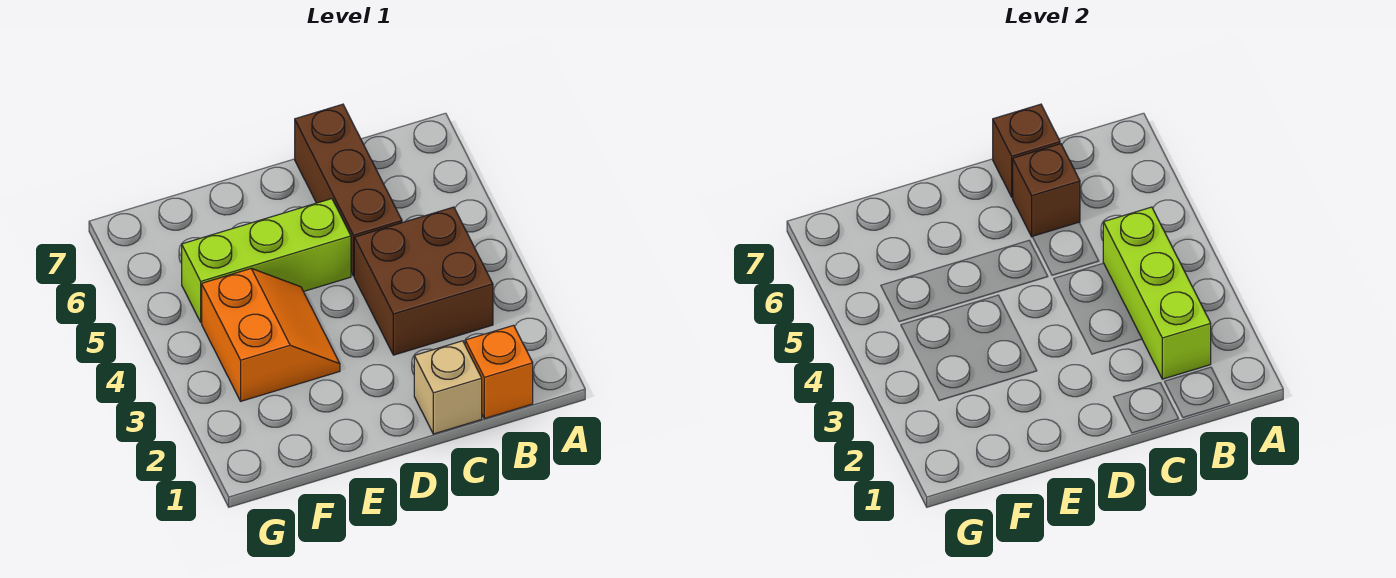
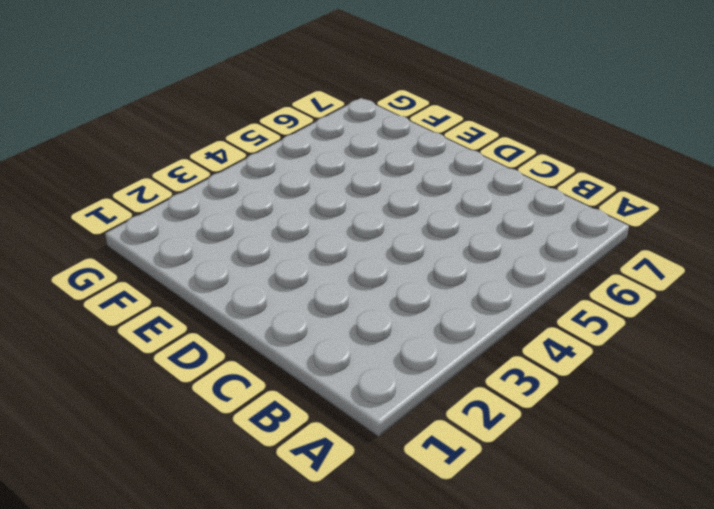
none -> orange 1x1 brick [465,325,533,419]
none -> brown 2x2 brick [354,207,493,355]

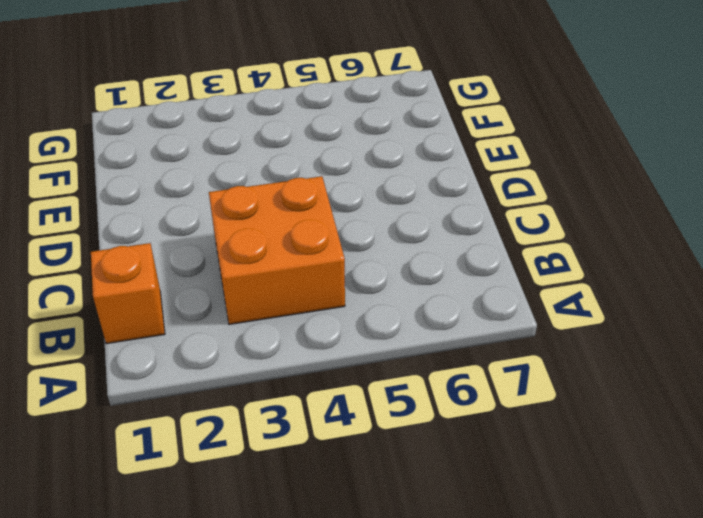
orange 2x2 brick [209,176,345,324] -> brown 2x2 brick [354,207,493,355]
none -> tan 1x1 brick [414,341,482,434]
none -> brown 1x3 brick [295,104,402,276]

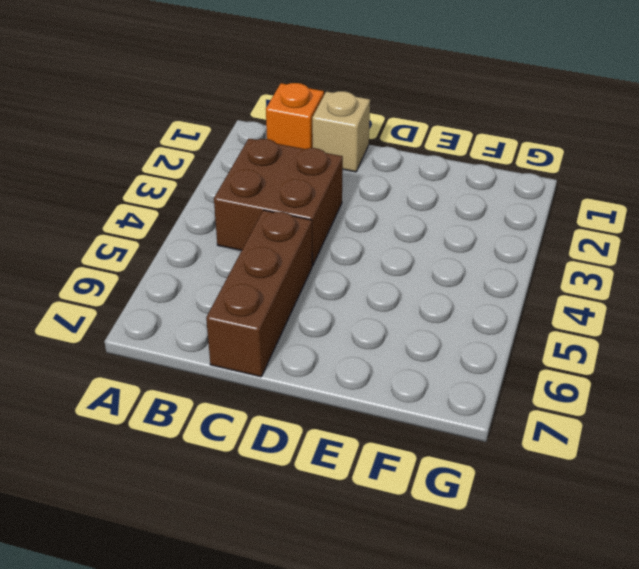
none -> lime 1x3 brick [182,199,351,322]
none -> orange 2x2 slope [202,269,340,401]

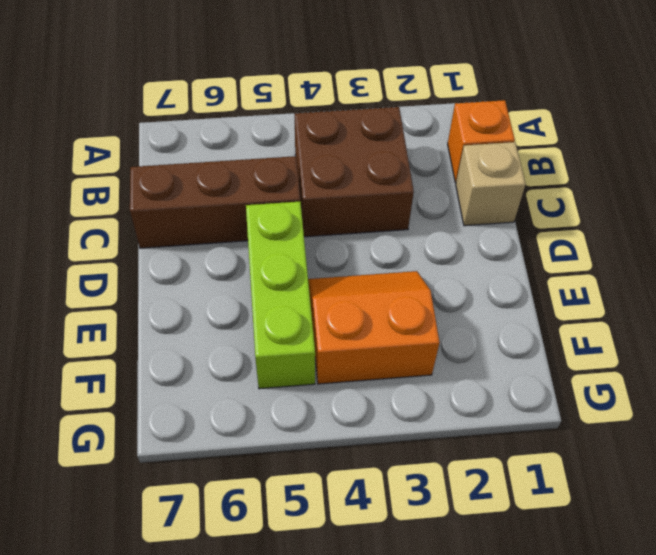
none -> lime 1x3 brick [1103,207,1211,379]
none -> brown 1x1 brick [1013,144,1080,237]

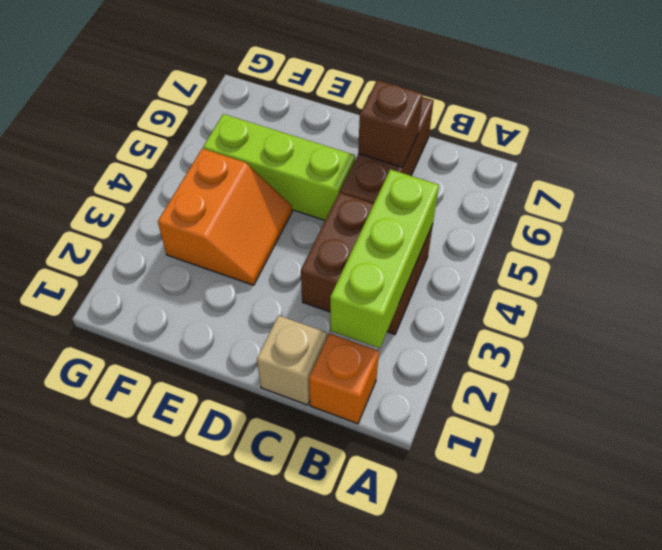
none -> brown 1x1 brick [993,104,1060,197]

